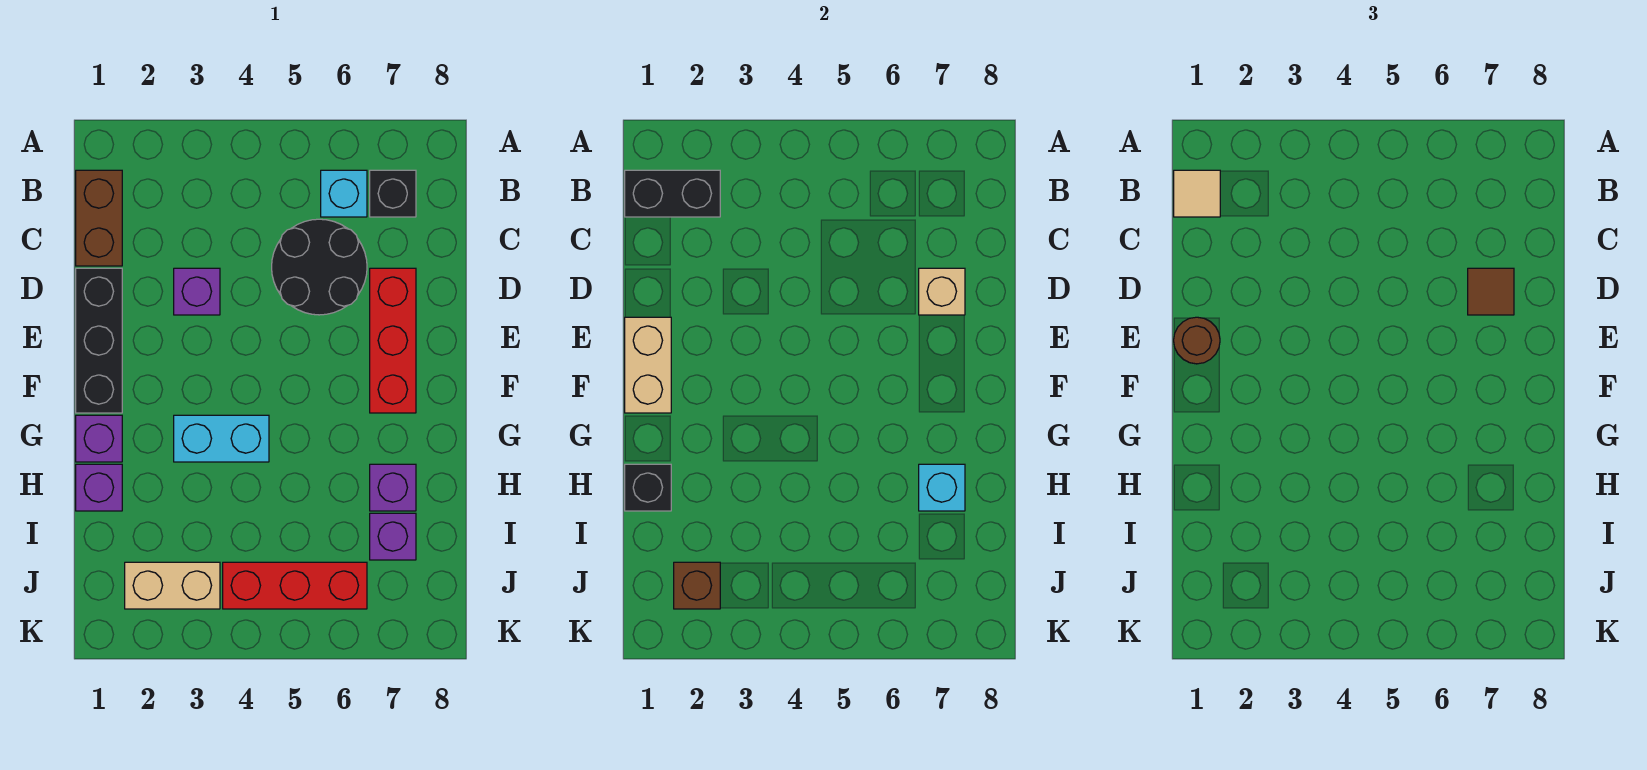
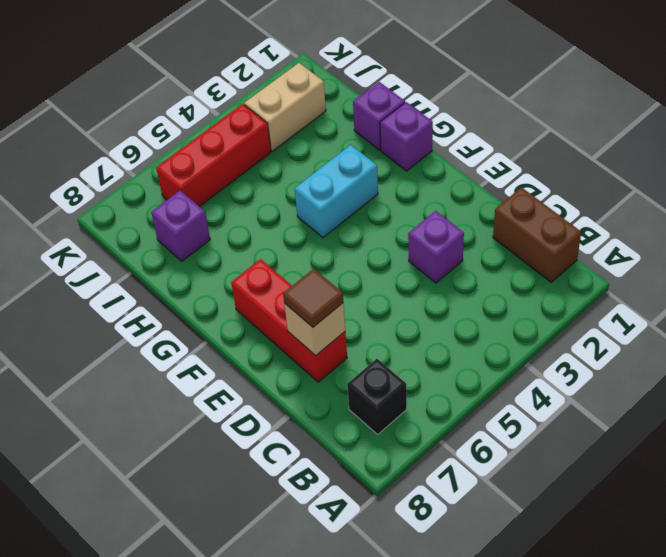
none -> cyan 1x1 brick [321,170,367,217]
none -> black 2x2 round brick [272,219,367,315]
none -> black 1x3 brick [76,268,122,413]

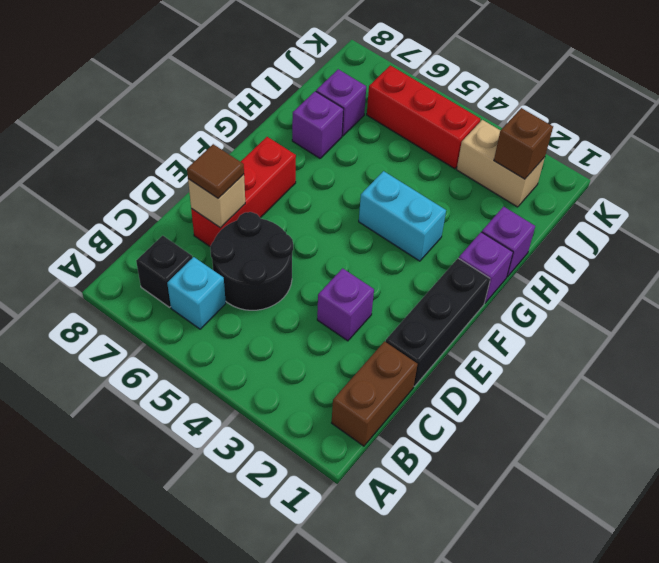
none -> black 1x2 brick [625,170,720,217]
none -> tan 1x2 brick [625,317,671,413]
none -> black 1x1 brick [625,464,671,511]

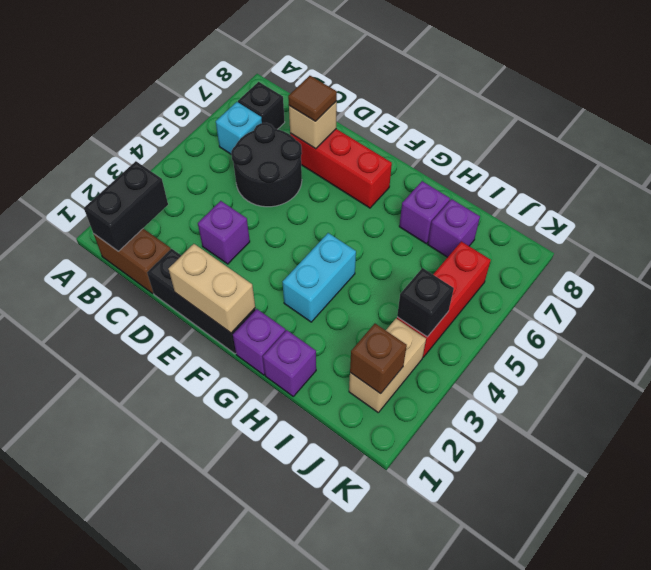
black 1x1 brick [397,268,454,337] -> black 1x1 brick moved to [625,464,671,511]
none -> cyan 1x1 brick [919,464,965,511]
none -> tan 1x1 tile [1174,170,1220,217]
none -> brown 1x1 round brick [1174,317,1220,364]

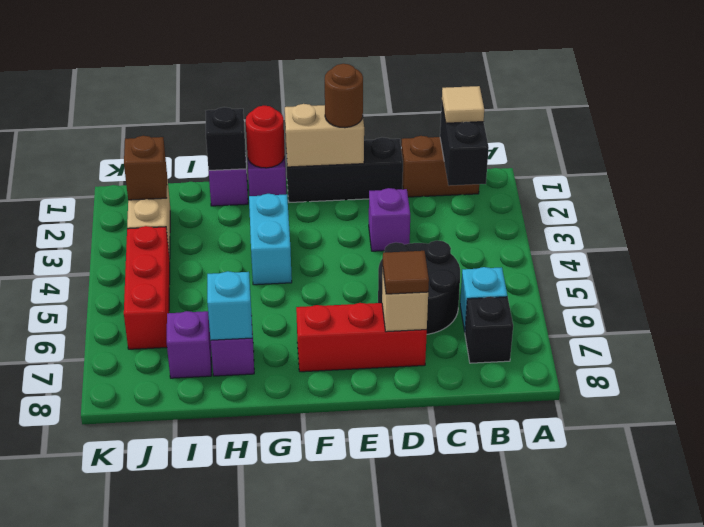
red 1x1 round brick [246,106,285,168] -> none

